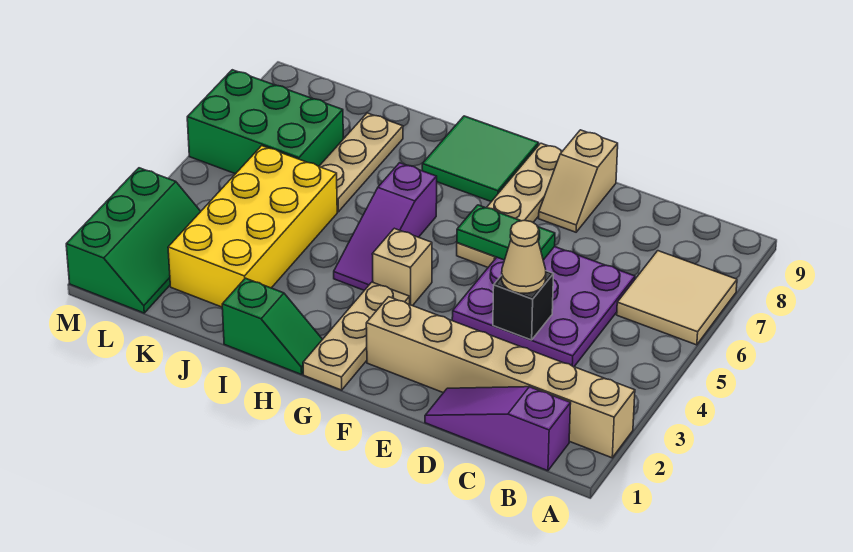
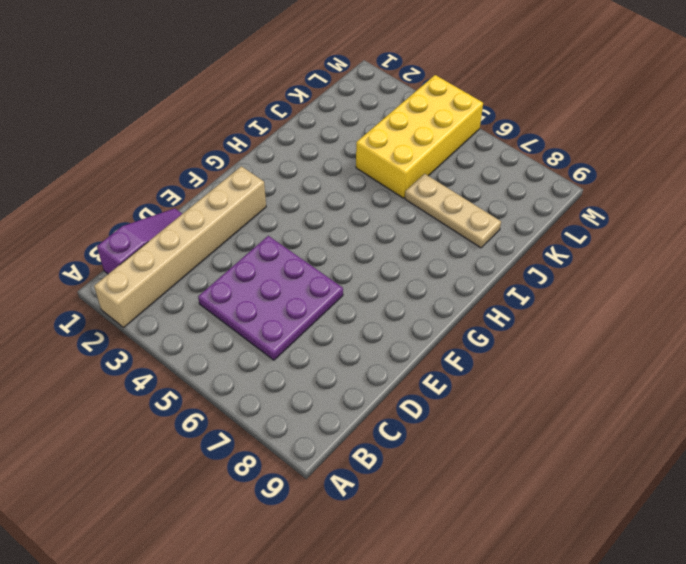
yellow 2x4 brick [356,75,483,198] -> yellow 2x4 brick turned to [168,146,337,307]
none -> tan 2x2 tile [617,251,737,345]
none -> tan 1x2 slope [539,130,618,232]
none -> tan 1x4 plate [457,143,562,267]

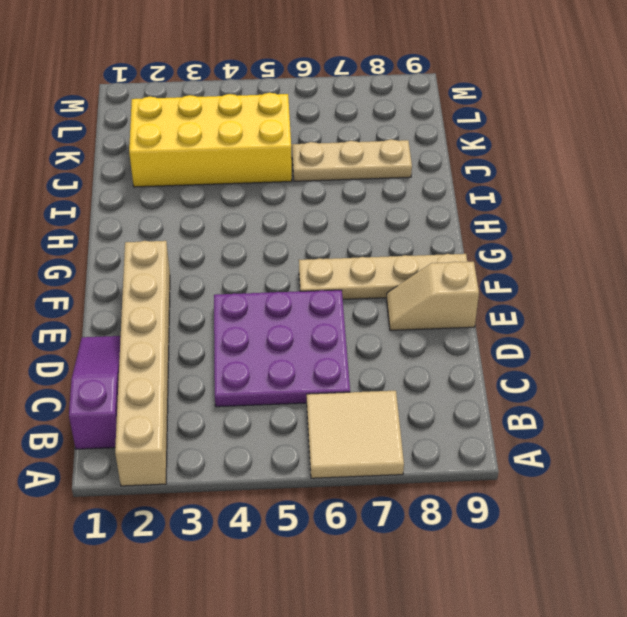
none -> tan 1x3 plate [303,282,410,390]
none -> tan 1x1 brick [372,228,432,306]
none -> green 2x2 tile [422,116,539,202]

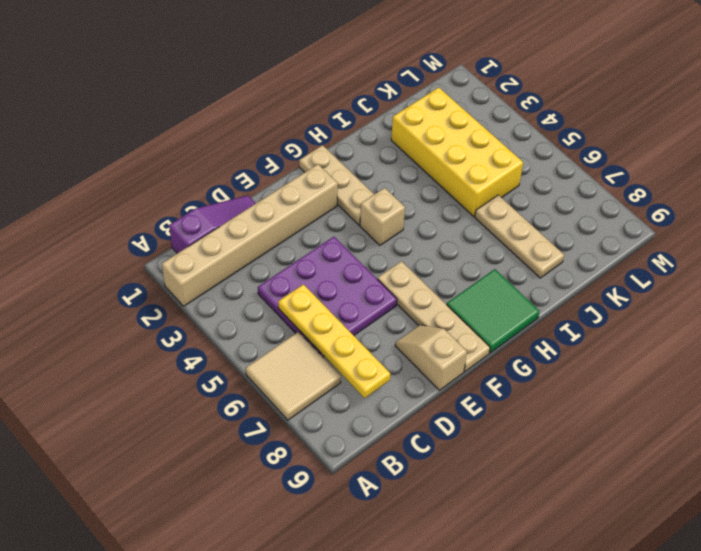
yellow 1x4 plate [278,284,390,398] -> none
none -> green 1x2 slope [222,278,323,375]
none -> purple 1x3 slope [334,163,437,290]
none -> green 2x3 brick [187,70,343,174]

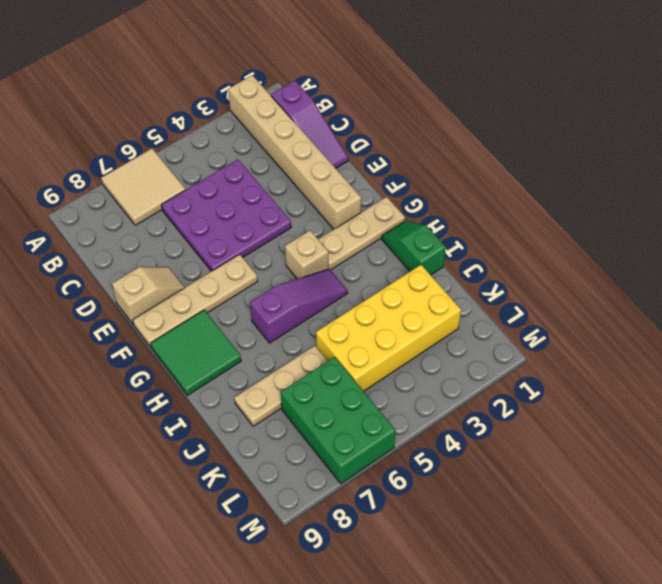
none -> green 2x3 slope [66,168,201,313]
none -> black 1x1 brick [493,271,554,340]
none -> green 1x2 plate [457,205,555,260]

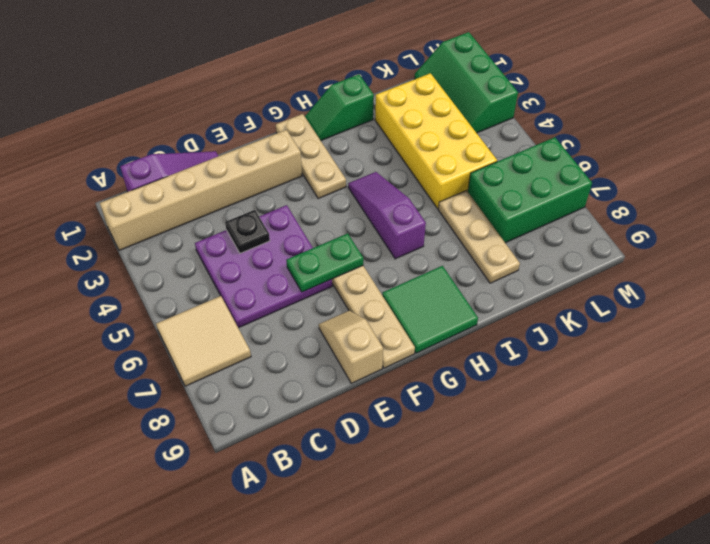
black 1x1 plate [225,210,270,253] -> black 1x1 brick [493,271,554,340]
none -> tan 1x1 brick [372,228,432,306]
none -> tan 1x1 cone [502,220,546,293]

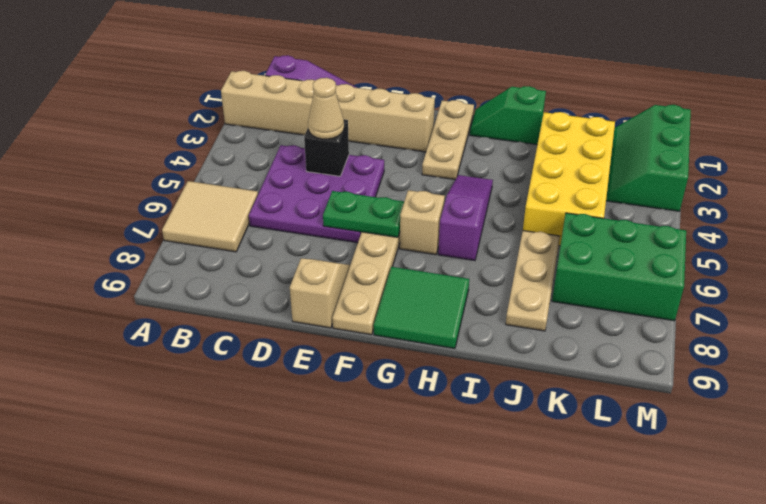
tan 1x1 brick [400,190,445,255] -> tan 1x1 brick moved to [372,228,432,306]

